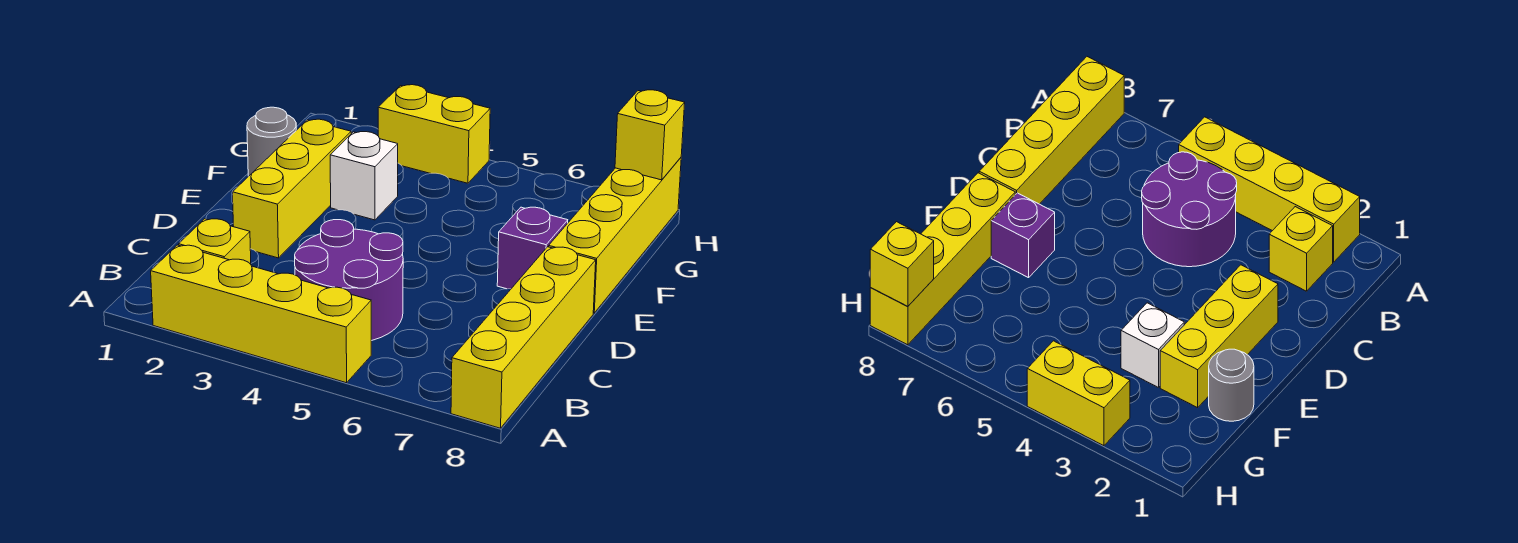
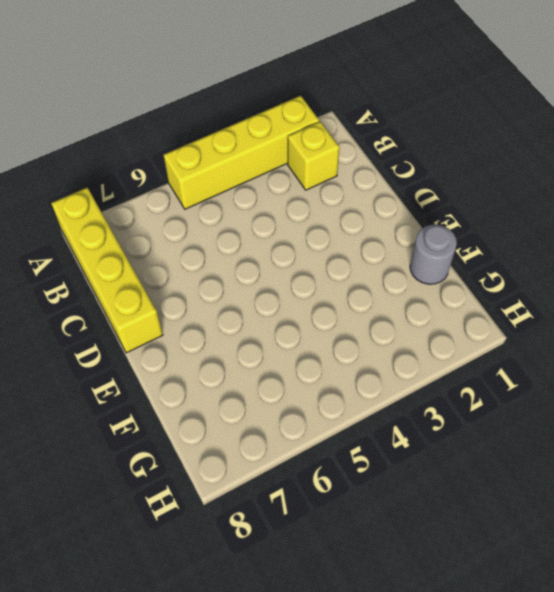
none -> purple 2x2 round brick [295,220,403,341]
none -> yellow 1x3 brick [233,119,351,258]

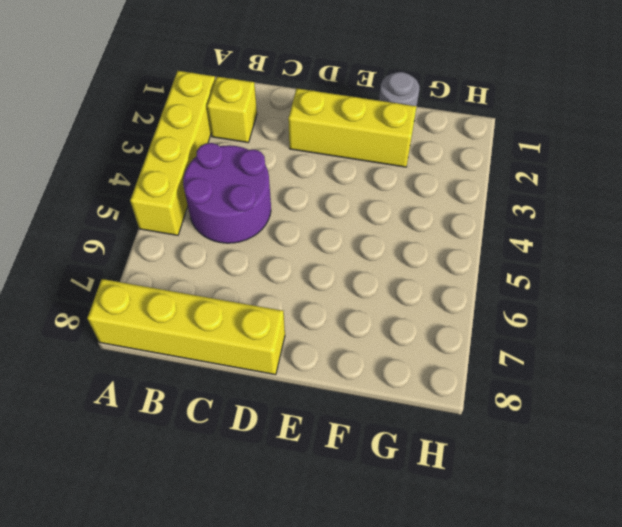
none -> purple 1x1 brick [497,207,568,289]
none -> yellow 1x4 brick [549,158,681,313]

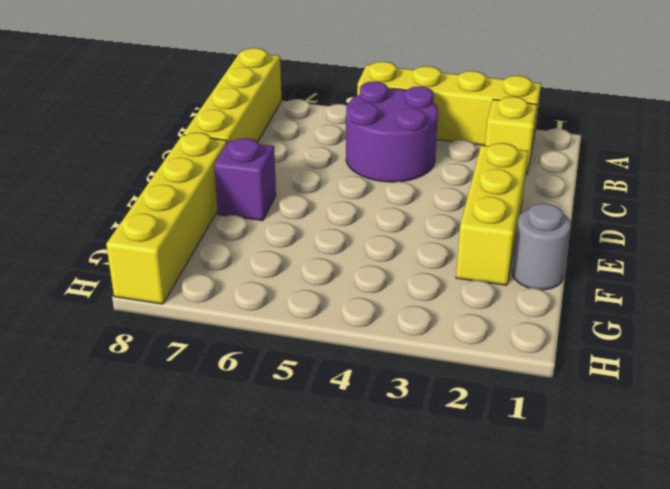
none -> white 1x1 brick [330,132,398,220]
none -> yellow 1x2 brick [378,85,490,183]

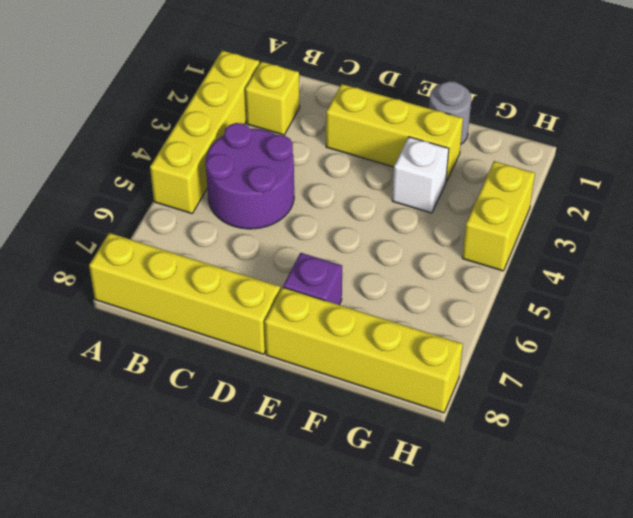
none -> yellow 1x1 brick [615,90,685,180]

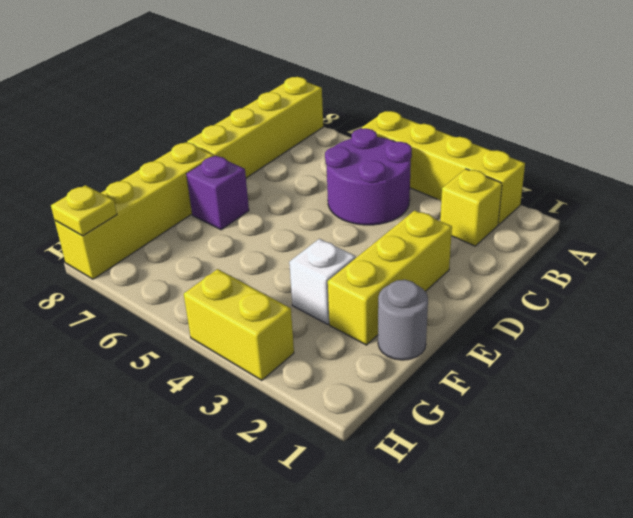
yellow 1x1 plate [51,185,117,236] -> yellow 1x1 brick [615,90,685,180]

